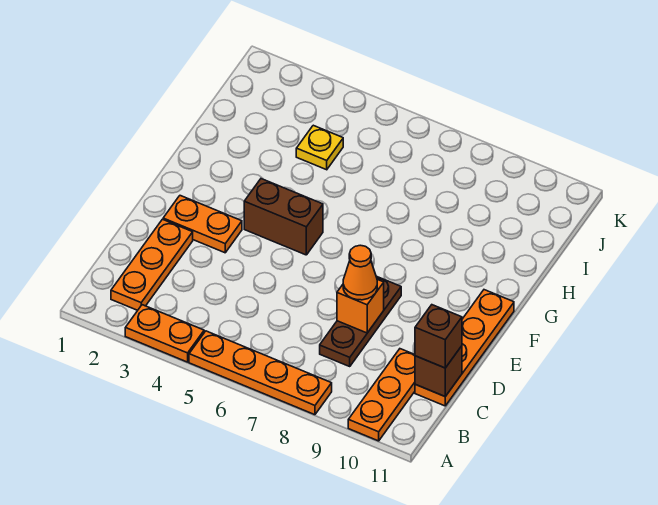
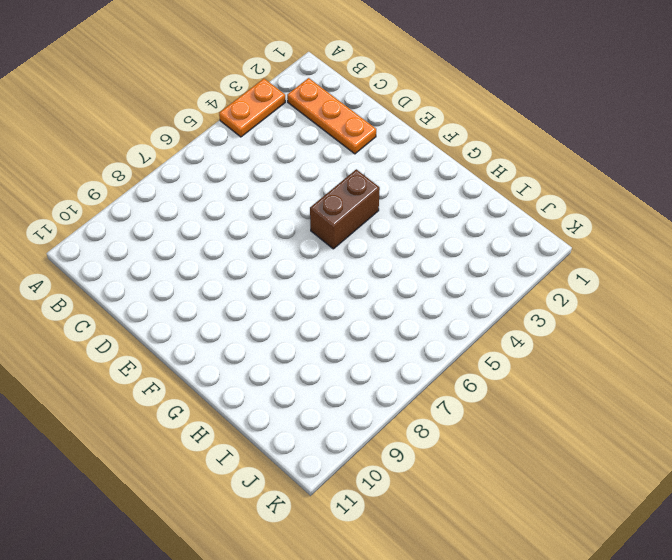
none -> orange 1x4 plate [189,331,332,415]
none -> orange 1x3 plate [348,349,415,441]
none -> brown 1x3 plate [320,276,401,366]

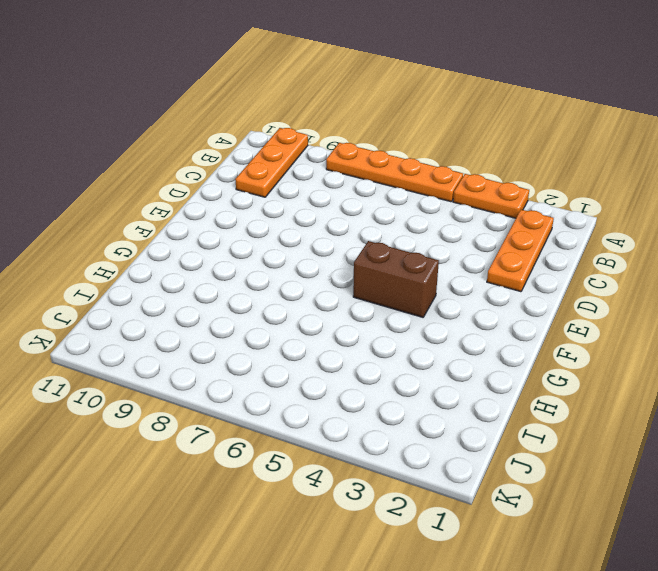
none -> brown 1x3 plate [320,276,401,366]
none -> orange 1x4 plate [415,290,514,406]
none -> orange 1x2 plate [163,196,242,253]

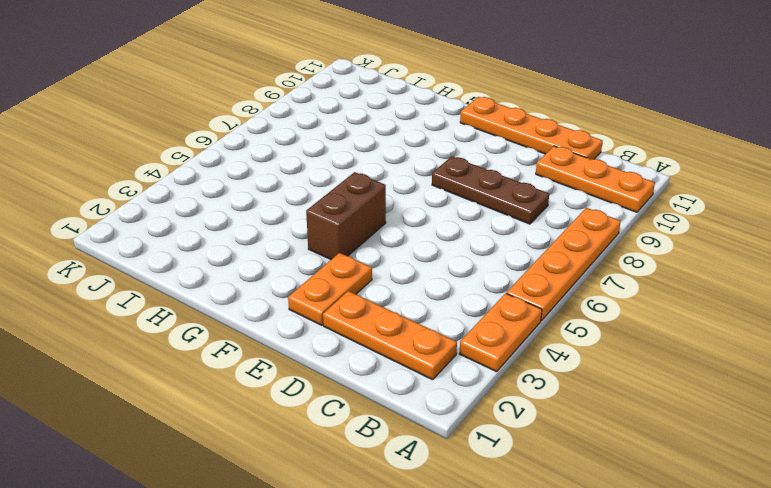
none -> yellow 1x1 plate [296,125,343,170]
none -> brown 1x1 brick [415,346,462,396]
none -> orange 1x1 brick [337,279,384,333]

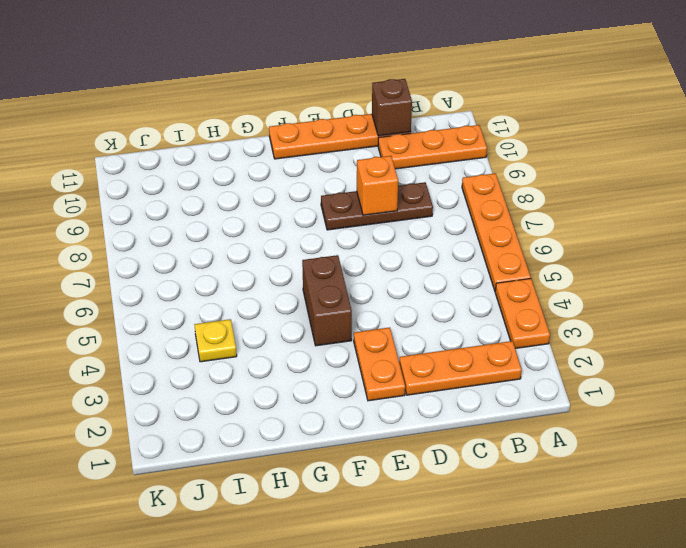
none -> brown 1x1 brick [415,305,462,368]
none -> orange 1x1 cone [343,245,377,300]

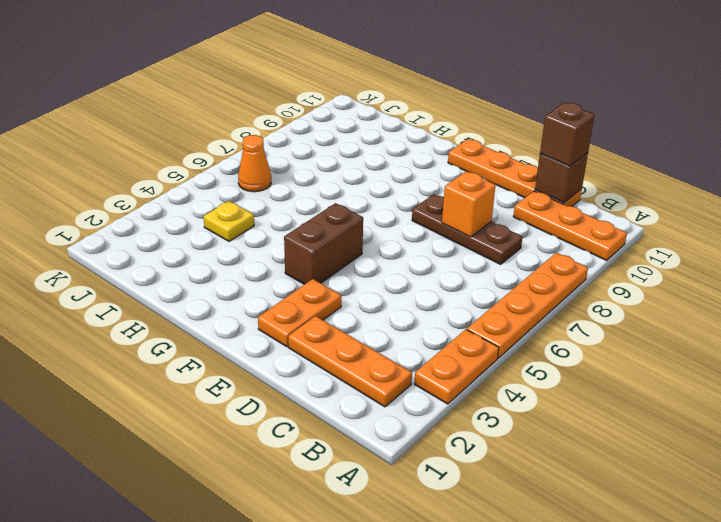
orange 1x1 cone [238,135,271,192] -> orange 1x1 cone moved to [343,245,377,300]

